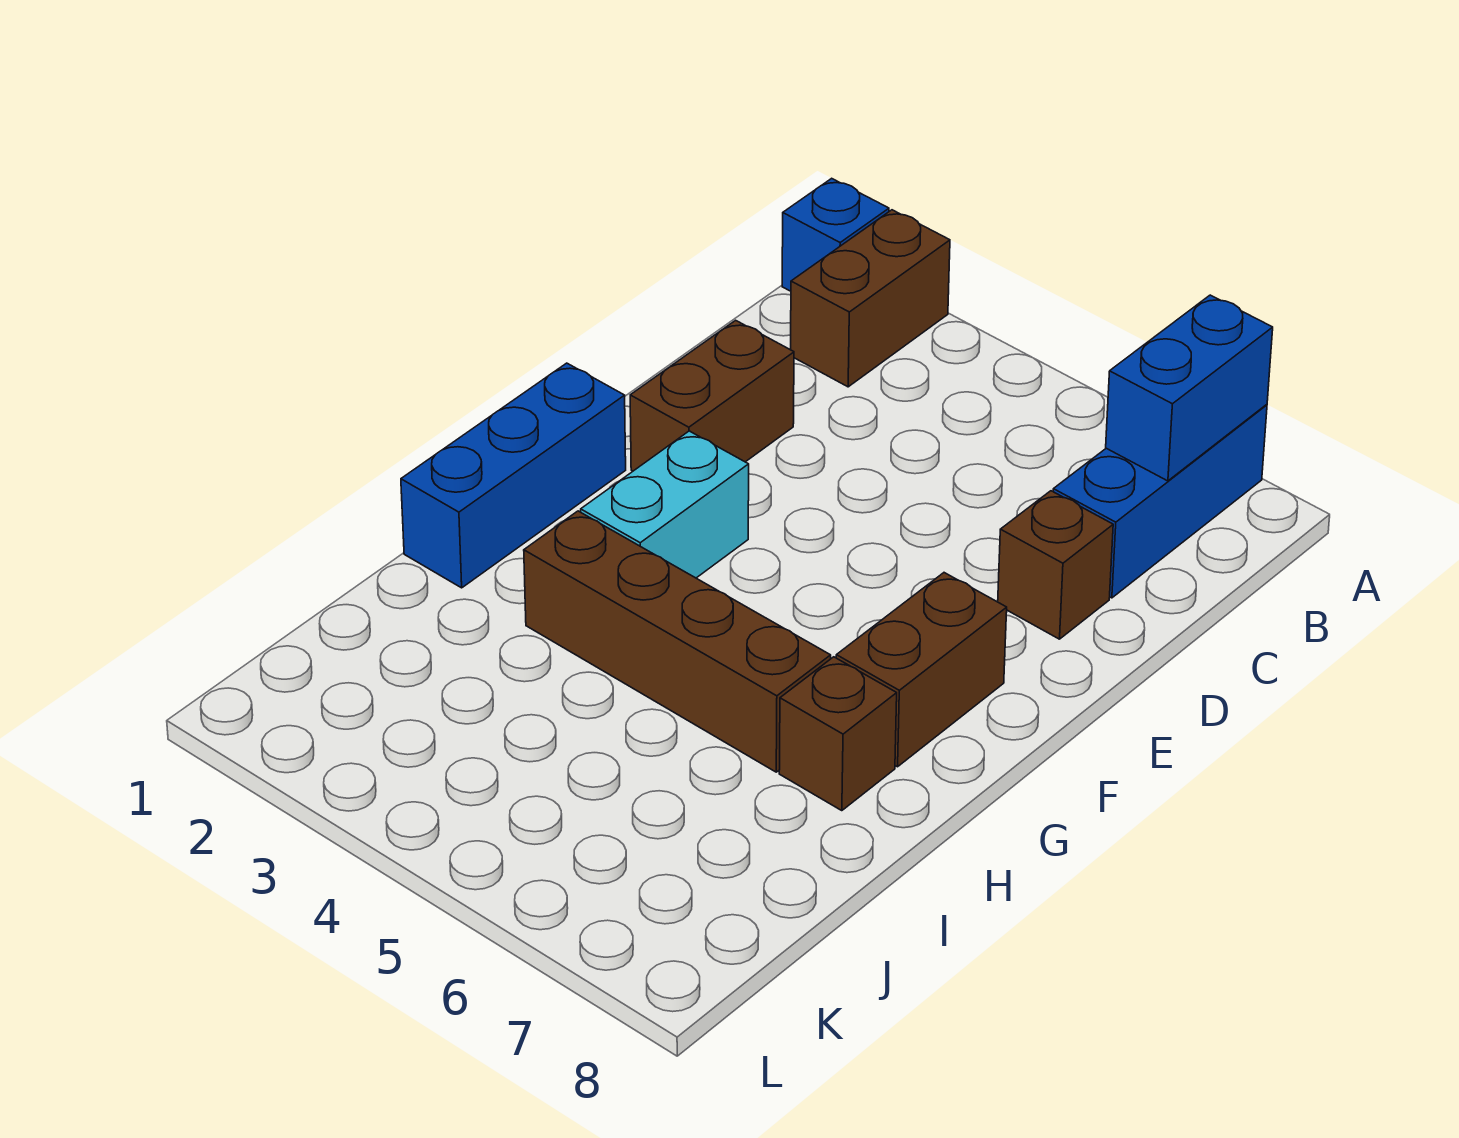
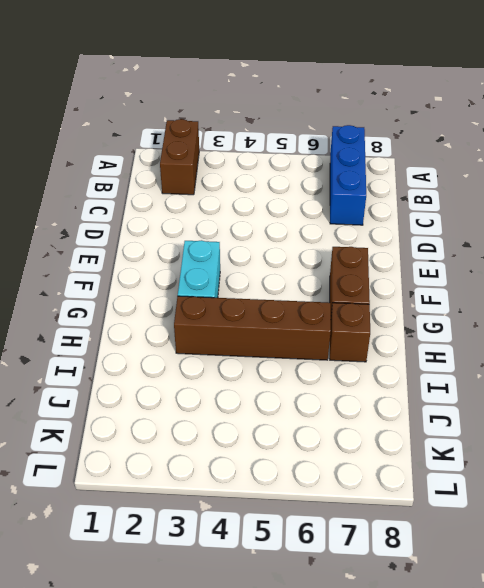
none -> blue 1x1 brick [782,178,889,291]
none -> brown 1x2 brick [630,320,794,471]

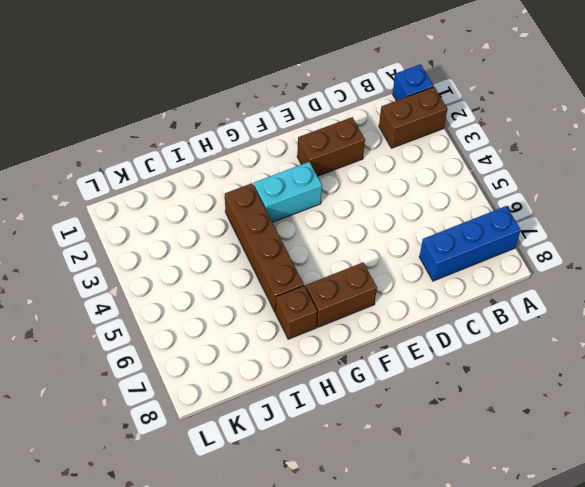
none -> brown 1x1 brick [998,491,1113,639]
none -> blue 1x3 brick [401,363,626,588]

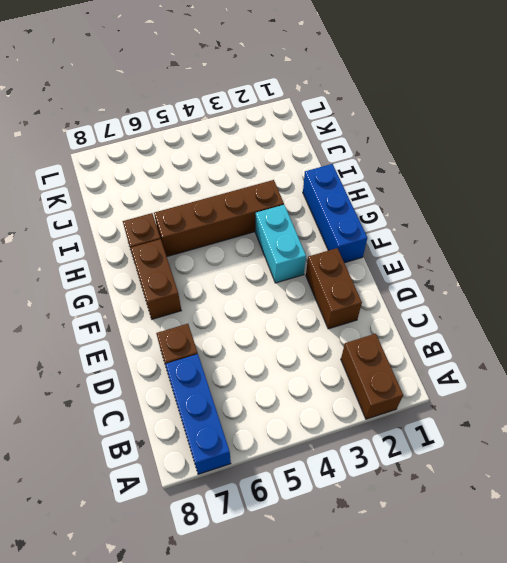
none -> blue 1x1 brick [782,178,889,291]
none -> blue 1x2 brick [1106,295,1273,481]

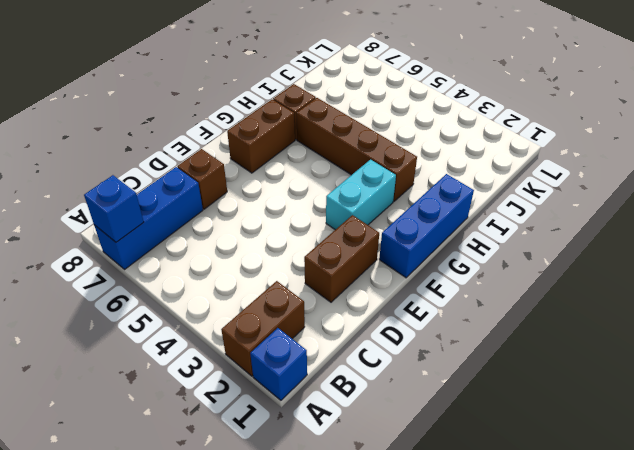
blue 1x1 brick [84,175,144,242] -> blue 1x2 brick [1106,295,1273,481]

